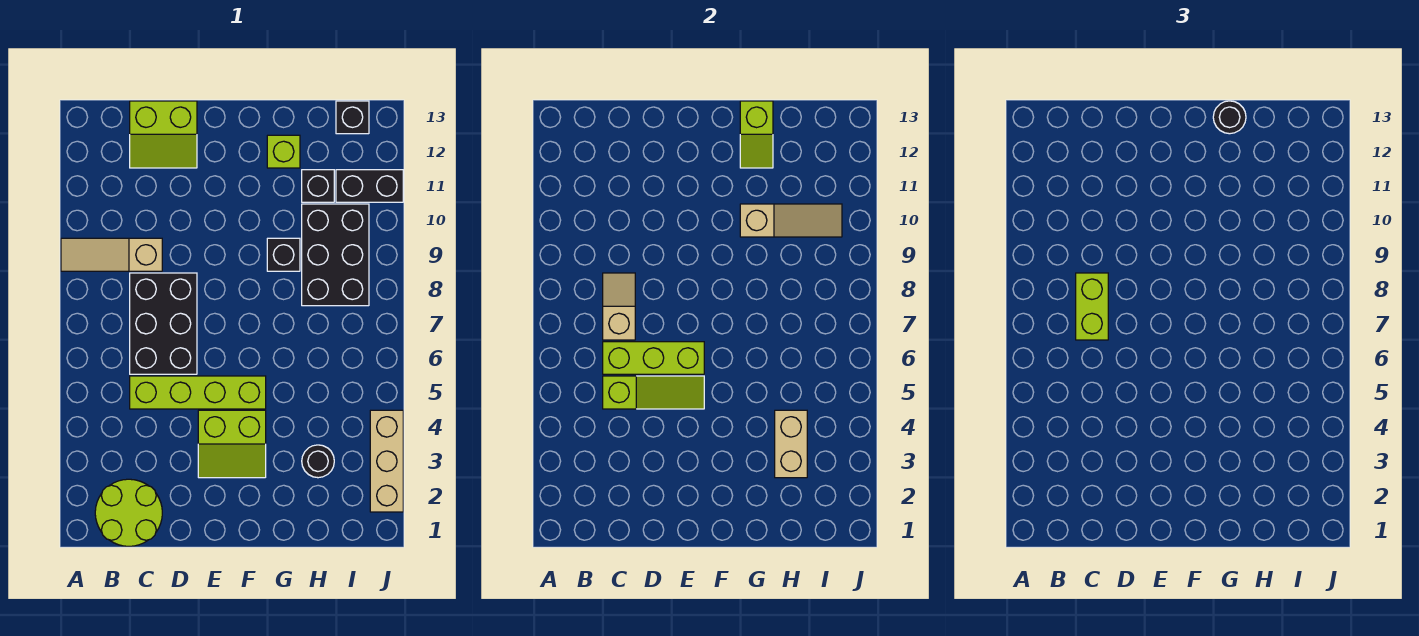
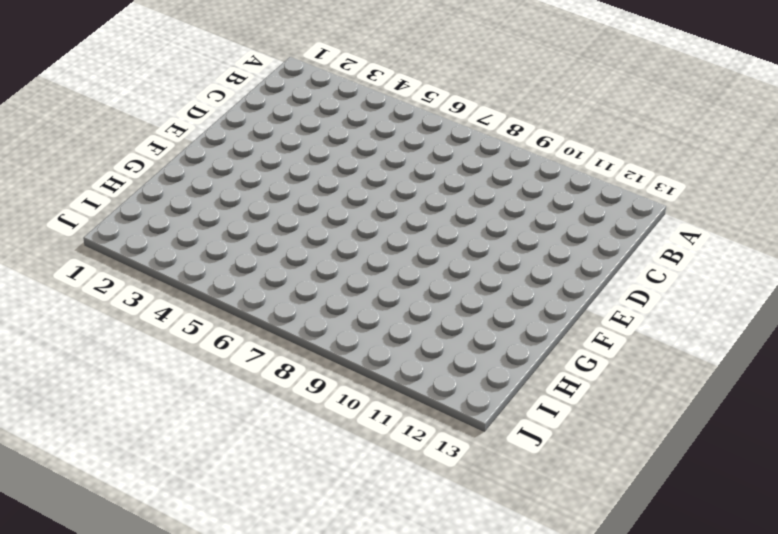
none -> tan 1x3 slope [61,238,162,271]
none -> lime 2x2 round brick [95,479,162,546]
none -> lime 1x4 brick [130,376,266,409]

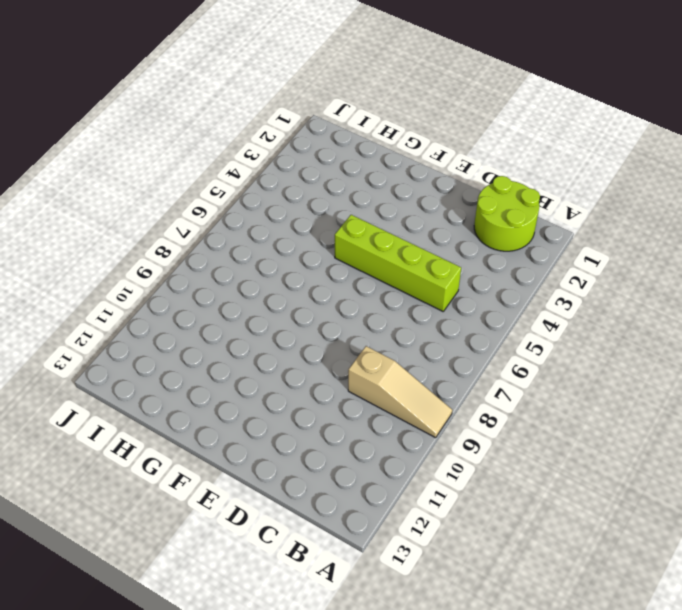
none -> black 2x3 brick [130,273,197,374]
none -> lime 2x2 slope [130,101,197,168]
none -> lime 2x2 slope [198,410,266,478]

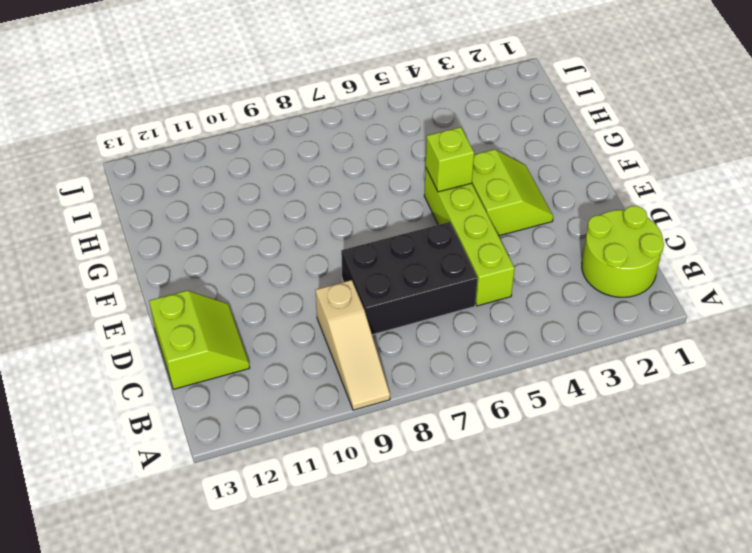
lime 1x1 brick [426,127,474,192] -> lime 1x1 brick moved to [267,135,300,168]
none -> black 1x1 brick [267,238,300,271]
none -> black 1x1 round brick [302,445,334,478]
none -> black 2x3 brick [302,204,369,306]

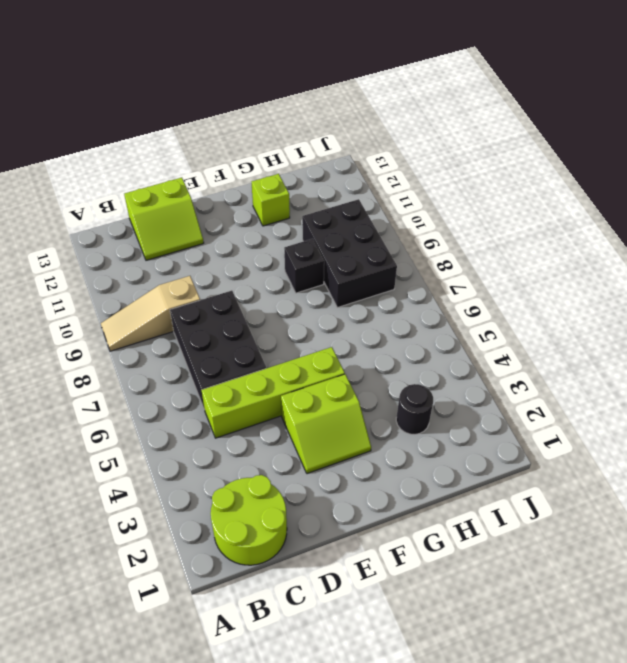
none -> black 1x1 brick [302,170,334,202]
none -> black 1x2 brick [336,170,403,202]
none -> black 1x1 brick [336,101,369,134]

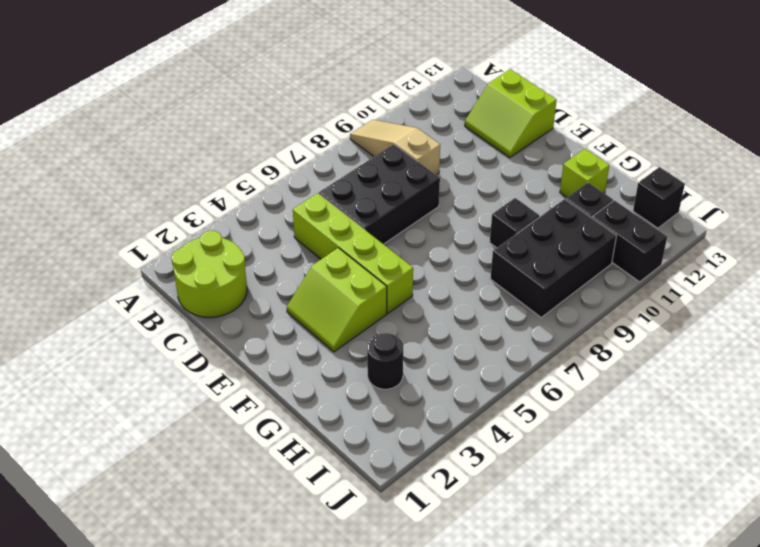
none -> tan 1x3 brick [370,410,403,512]
none -> lime 1x3 slope [603,376,704,409]
none -> lime 1x3 brick [603,342,704,374]

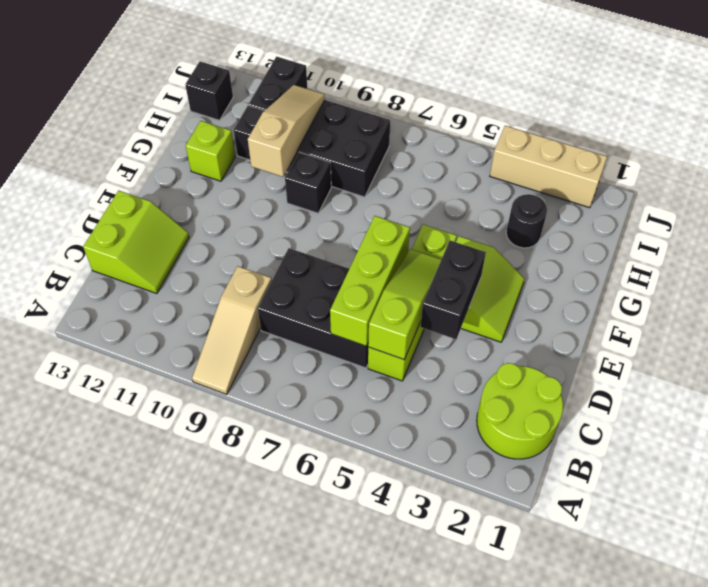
black 1x2 brick [420,240,486,339] -> none
none -> tan 1x2 slope [603,273,635,340]
none -> lime 1x2 slope [740,101,773,168]
none -> tan 1x2 brick [775,410,807,478]

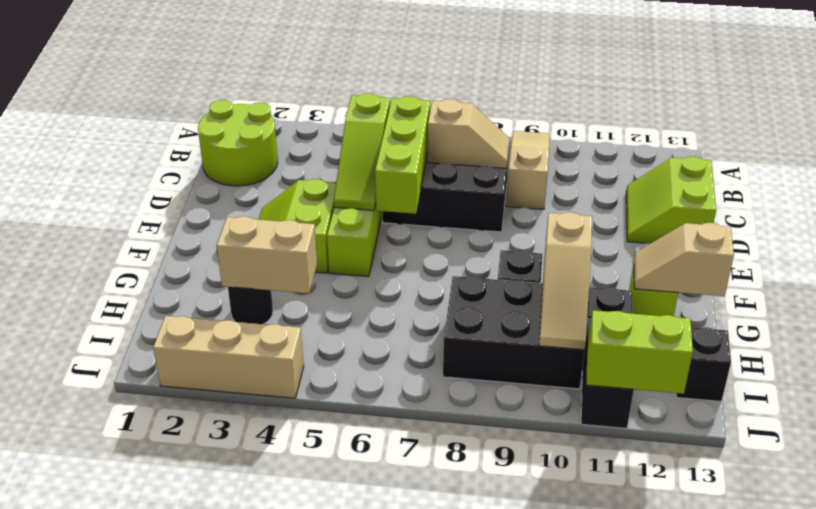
tan 1x2 slope [634,223,734,296] -> lime 1x2 slope [740,101,773,168]
lime 1x2 brick [586,310,693,394] -> lime 1x2 brick moved to [1076,273,1108,340]
none -> black 1x1 round brick [1213,101,1246,134]

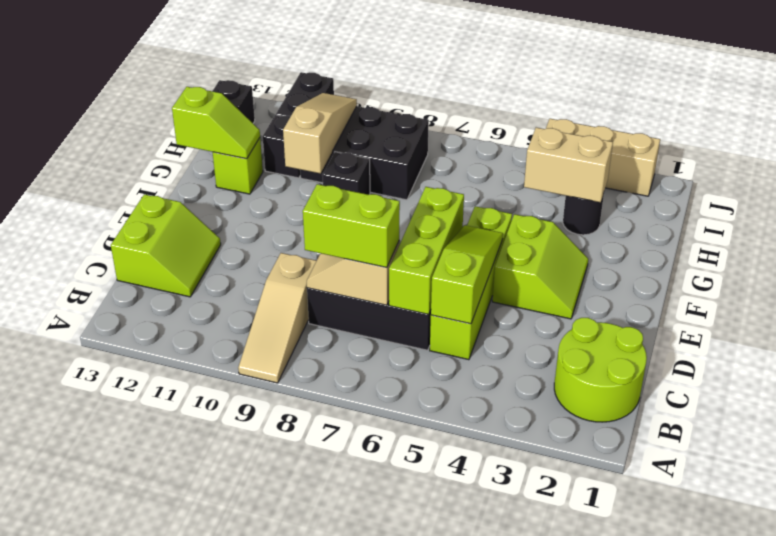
none -> black 1x1 round brick [1213,101,1246,134]

